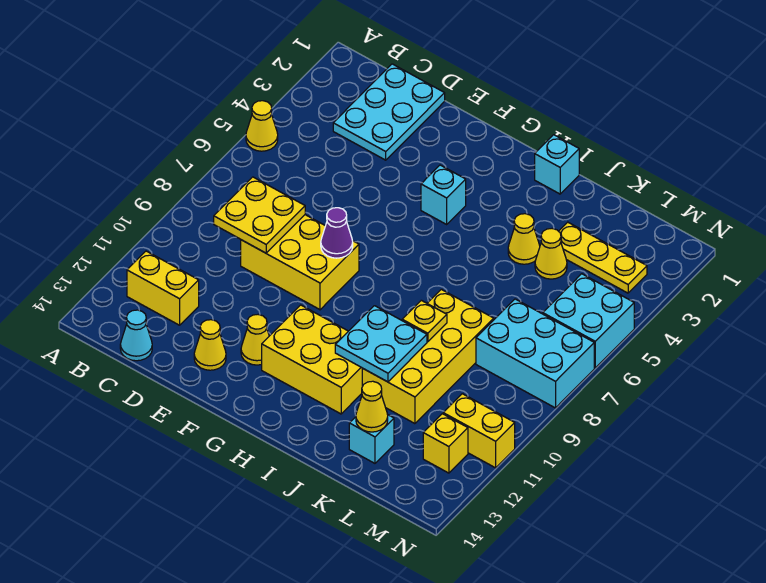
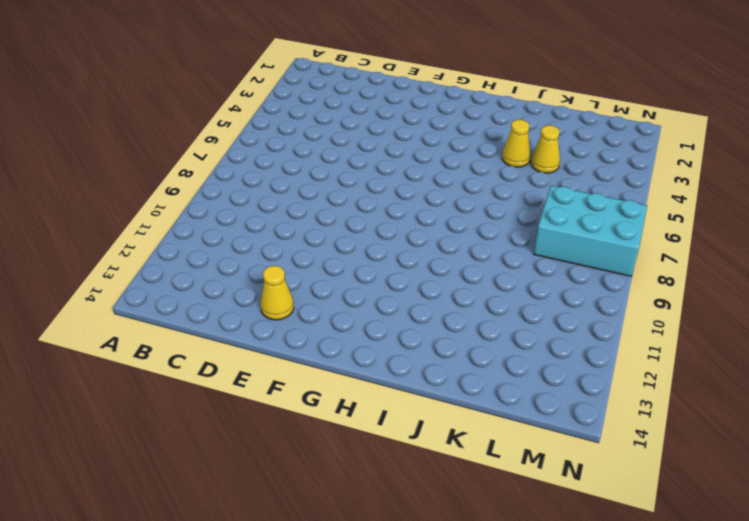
none -> yellow 1x1 cone [246,101,278,151]
none -> yellow 1x2 brick [127,251,199,325]
none -> cyan 2x3 plate [333,64,445,160]

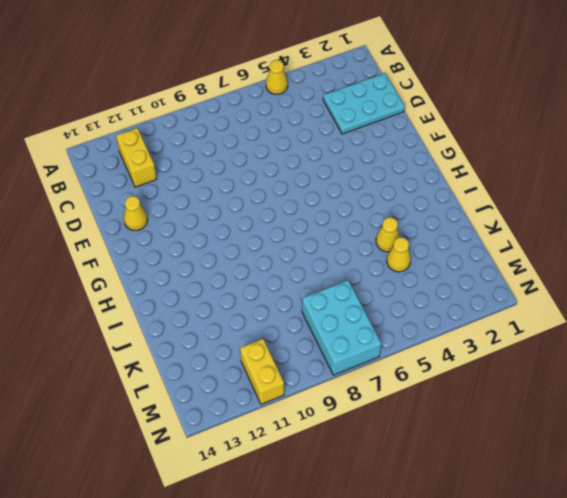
none -> cyan 1x1 cone [120,310,152,361]
none -> yellow 2x3 brick [241,215,359,310]
none -> yellow 1x1 cone [241,315,269,365]

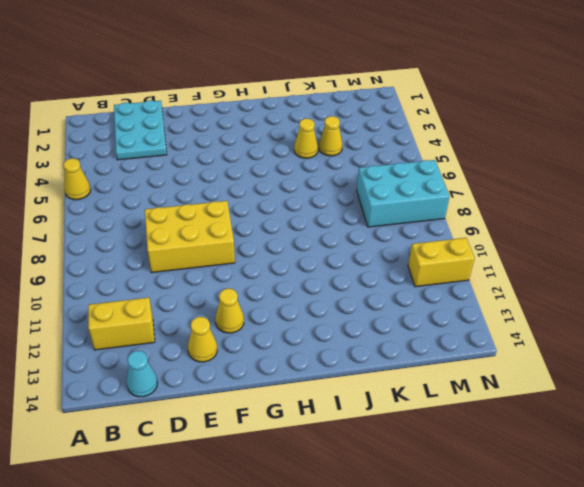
none -> cyan 1x1 brick [421,165,466,224]
none -> yellow 2x3 brick [262,305,362,414]
none -> cyan 1x1 brick [535,135,579,194]

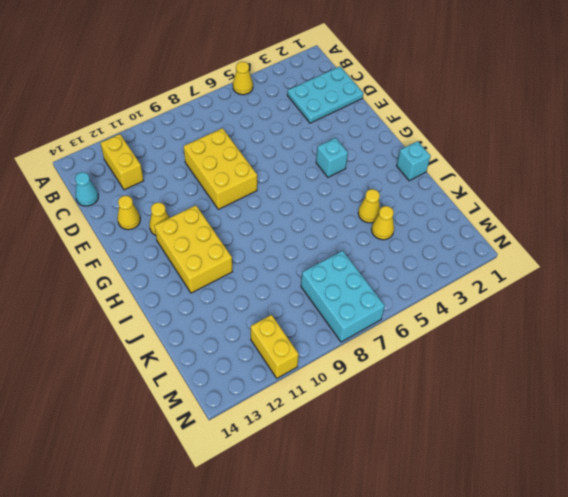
none -> yellow 2x4 brick [362,289,494,424]
none -> yellow 1x3 plate [559,222,647,293]
none -> cyan 1x1 brick [349,415,394,463]

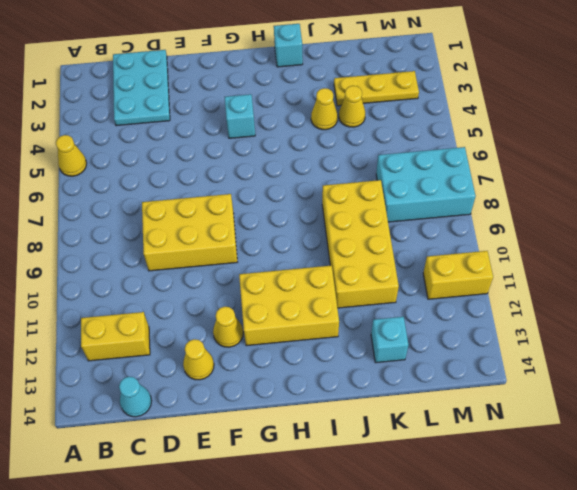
none -> cyan 2x2 brick [543,274,634,368]
none -> yellow 1x1 brick [423,414,468,473]
none -> yellow 2x2 plate [214,177,305,253]

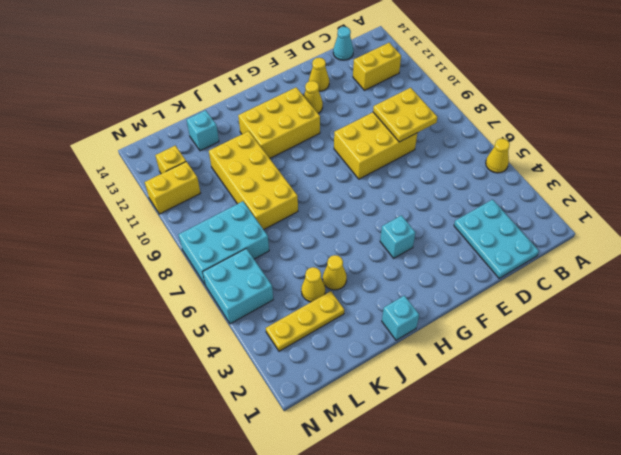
none -> purple 1x1 cone [321,208,353,258]
none -> cyan 2x2 plate [335,306,427,382]
none -> yellow 1x1 plate [402,300,447,342]

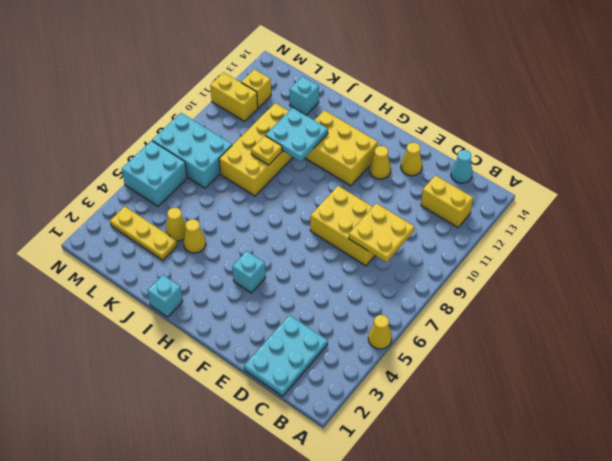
none -> purple 1x1 cone [321,208,353,258]
none -> yellow 1x1 cone [356,381,388,432]

